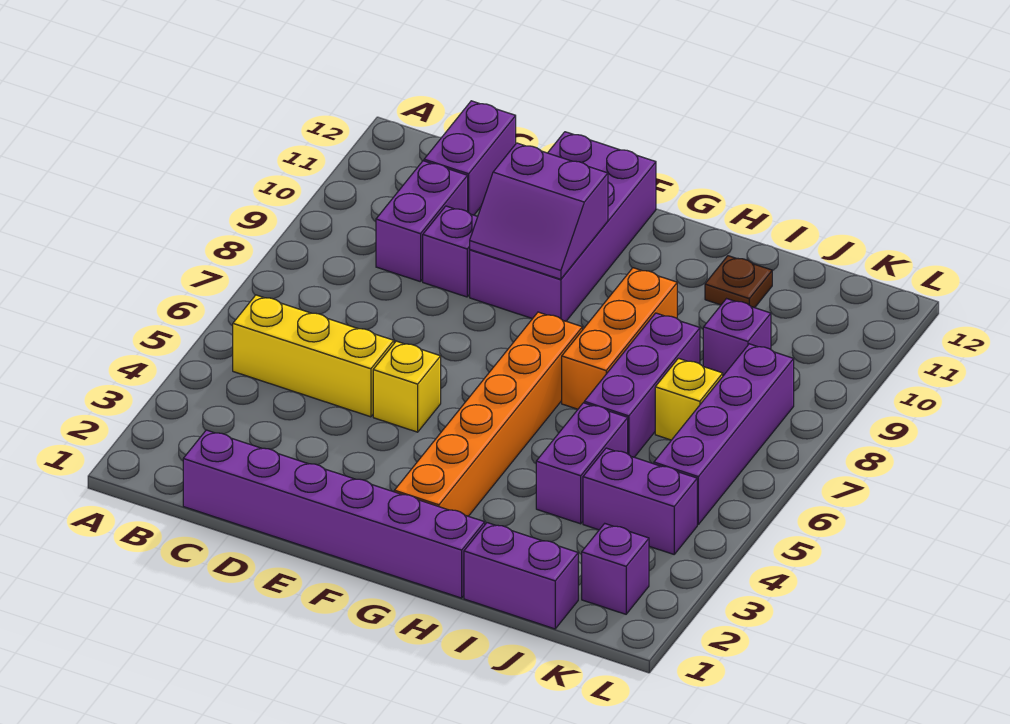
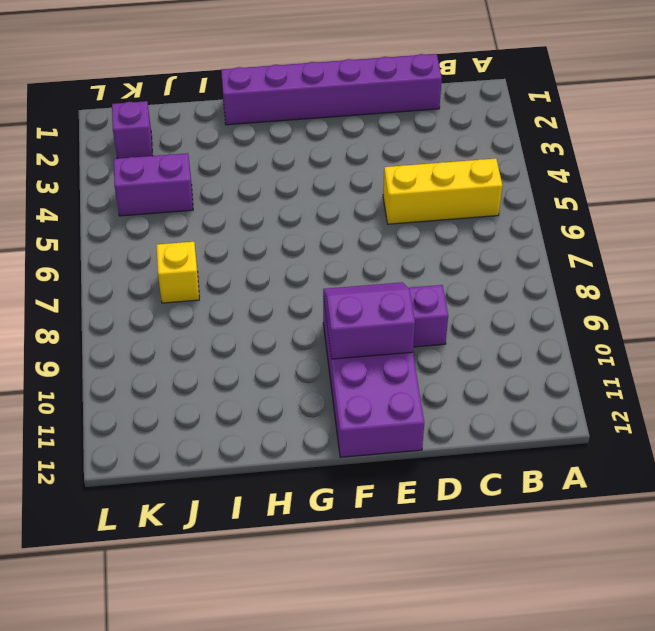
none -> purple 1x2 brick [376,161,468,282]
none -> purple 1x2 brick [424,101,516,215]
none -> yellow 1x1 brick [373,341,441,432]

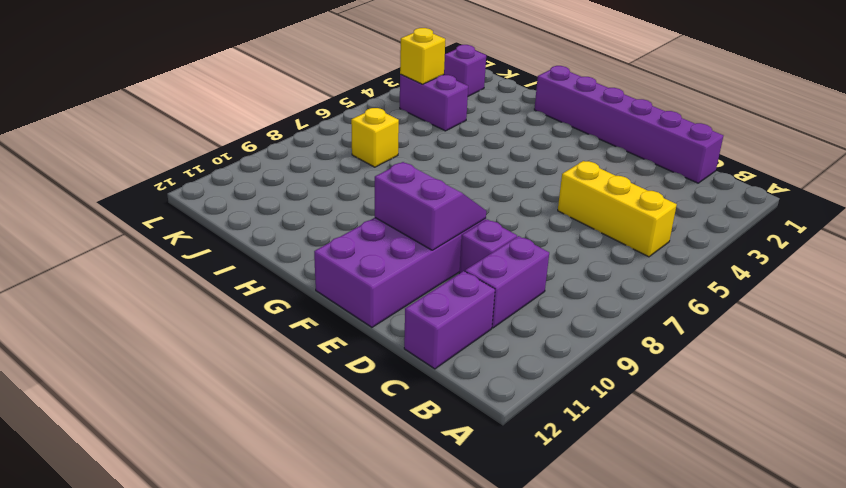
yellow 1x1 brick [400,28,445,84] -> yellow 1x1 brick moved to [373,341,441,432]
none -> orange 1x6 brick [394,312,582,516]
none -> orange 1x3 brick [562,268,677,409]
none -> purple 1x2 brick [464,523,578,629]

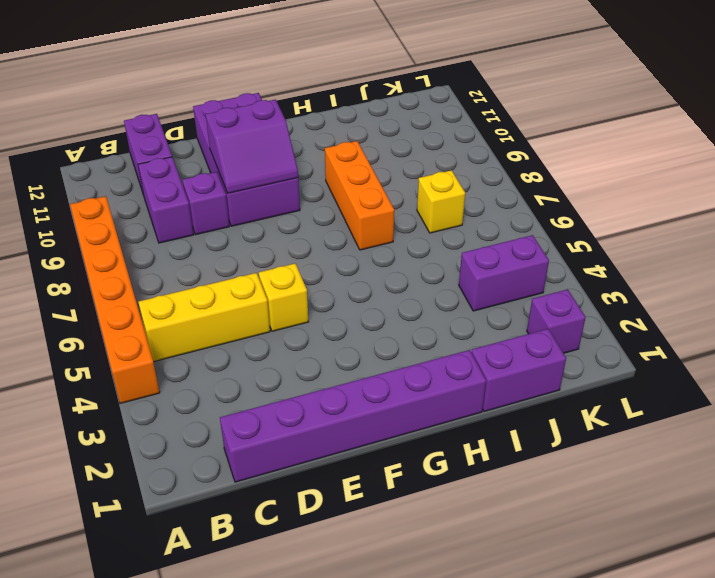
orange 1x6 brick [70,196,160,403] -> orange 1x6 brick moved to [394,312,582,516]
none -> purple 1x2 brick [536,403,628,524]
none -> purple 1x3 brick [584,313,700,457]
none -> brown 1x1 plate [705,256,772,308]

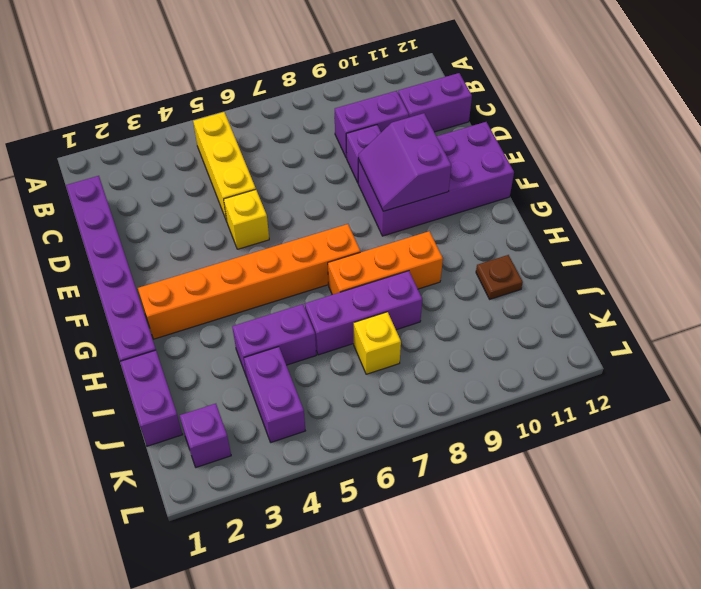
none -> purple 1x1 brick [703,299,771,376]
none -> purple 1x4 brick [654,344,794,524]

